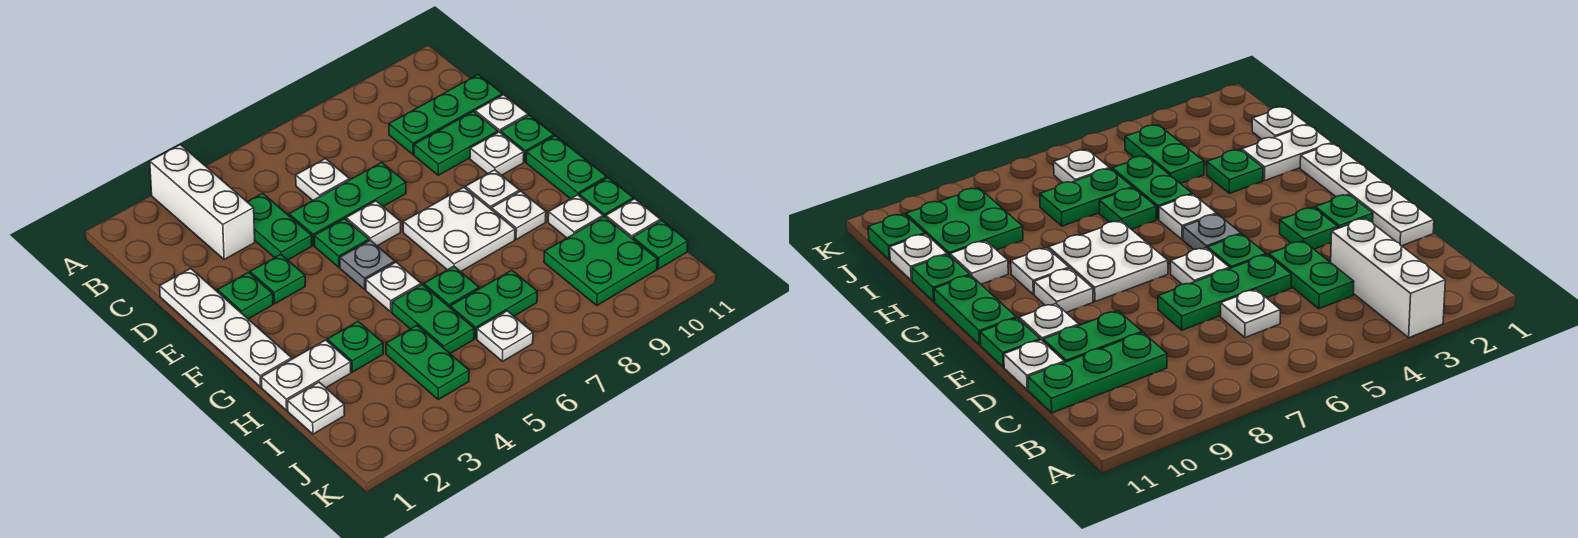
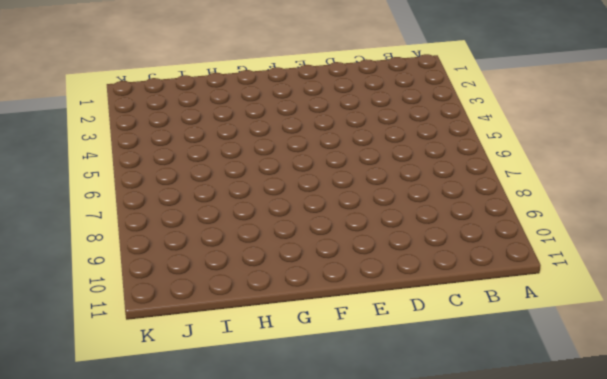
none -> white 1x3 brick [150,145,255,260]
none -> green 1x2 plate [247,193,312,260]
none -> white 1x1 plate [296,159,349,200]
none -> green 1x3 plate [389,75,502,154]

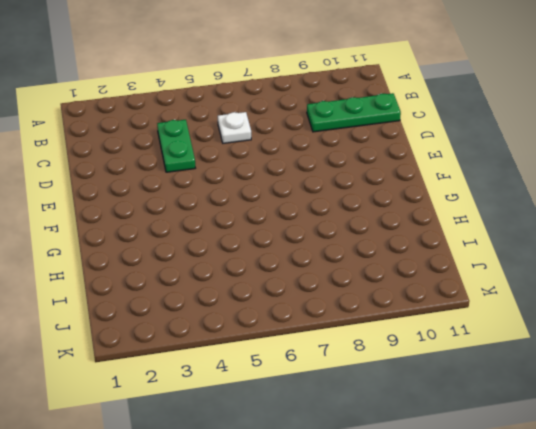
none -> white 1x3 brick [150,145,255,260]
none -> white 1x4 plate [160,269,292,387]
none -> green 1x3 plate [289,162,406,246]
none -> green 1x2 plate [414,111,498,175]

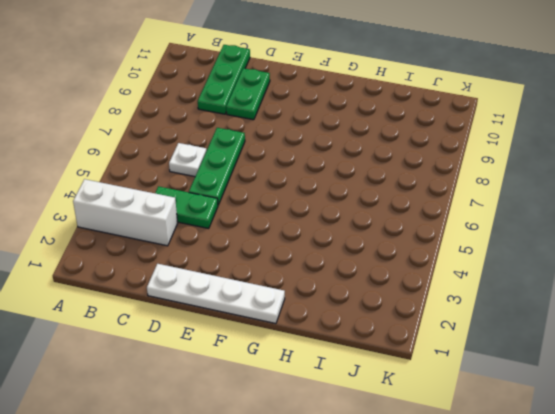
none -> white 1x1 plate [475,95,528,133]
none -> green 1x1 plate [218,273,273,319]
none -> green 1x1 plate [250,254,305,304]
none -> green 1x1 plate [314,219,369,267]

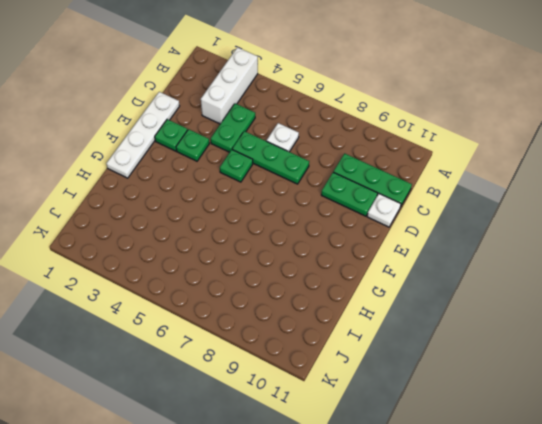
none -> white 1x1 plate [346,201,401,246]
none -> white 1x1 plate [470,132,524,175]
none -> green 1x1 plate [501,115,554,162]
none -> grey 1x1 plate [340,240,395,289]

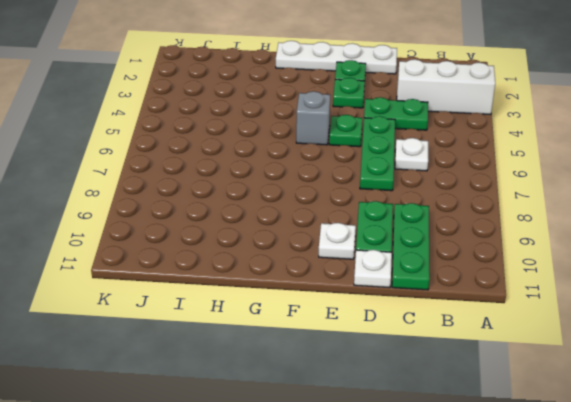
grey 1x1 brick [296,91,330,145] -> grey 1x1 plate [340,240,395,289]
none -> white 1x1 plate [346,201,401,246]
none -> green 1x1 plate [501,115,554,162]
none -> white 2x2 plate [403,187,515,272]
none -> white 1x1 plate [465,170,520,209]

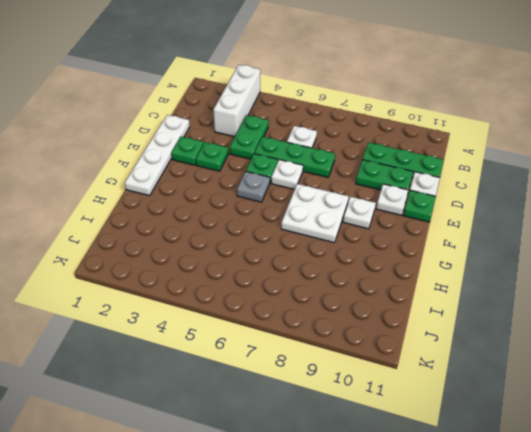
none -> green 1x2 plate [526,136,607,199]
none -> white 1x1 plate [366,262,421,312]
none -> white 1x1 plate [491,191,546,239]
none -> white 1x2 plate [261,340,351,410]

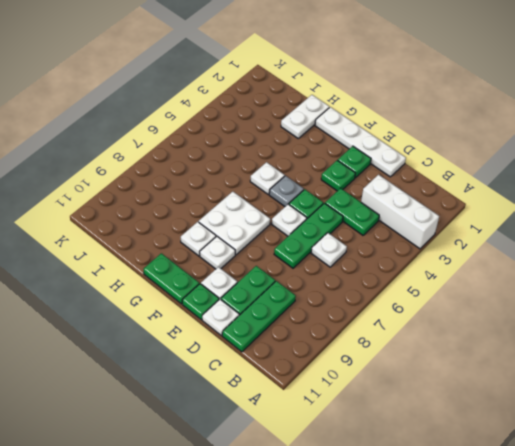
none -> green 1x1 plate [327,321,383,372]
none -> green 1x2 plate [392,284,474,354]
none -> green 1x1 plate [424,266,479,307]
none -> white 1x1 plate [548,195,603,238]

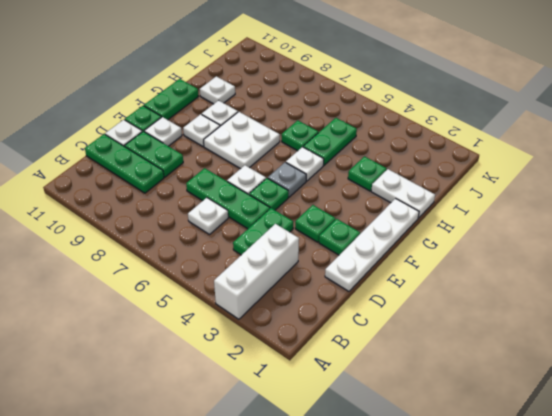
none -> green 1x1 plate [579,178,633,217]
none -> white 1x1 plate [288,382,345,434]
none -> green 1x2 plate [386,325,469,400]
none -> green 1x2 plate [450,270,537,338]

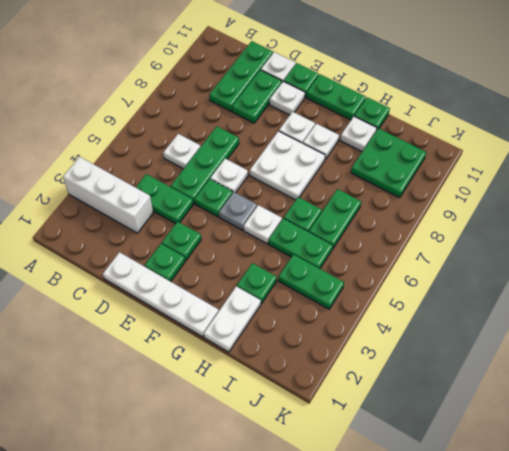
none -> white 1x1 plate [288,382,345,434]
none -> white 1x1 plate [606,199,660,239]
none -> white 1x1 plate [477,311,533,361]
none -> green 1x1 plate [633,220,688,269]

